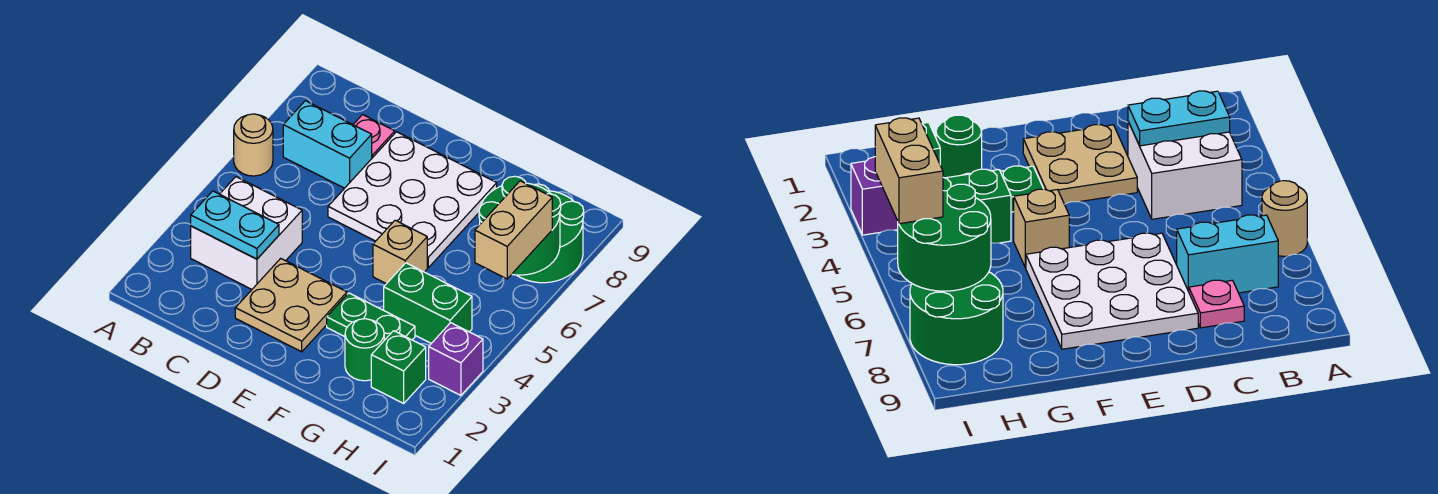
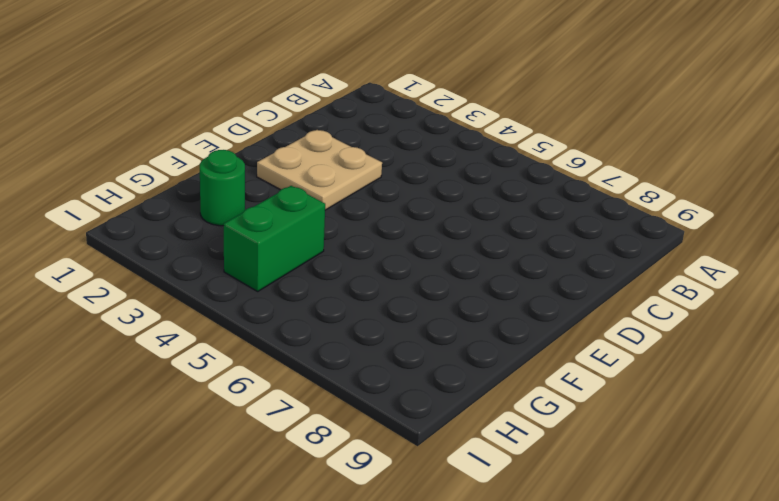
none -> tan 1x1 round brick [234,114,273,176]
none -> white 2x2 brick [191,177,302,289]
none -> cyan 1x2 brick [283,101,372,188]

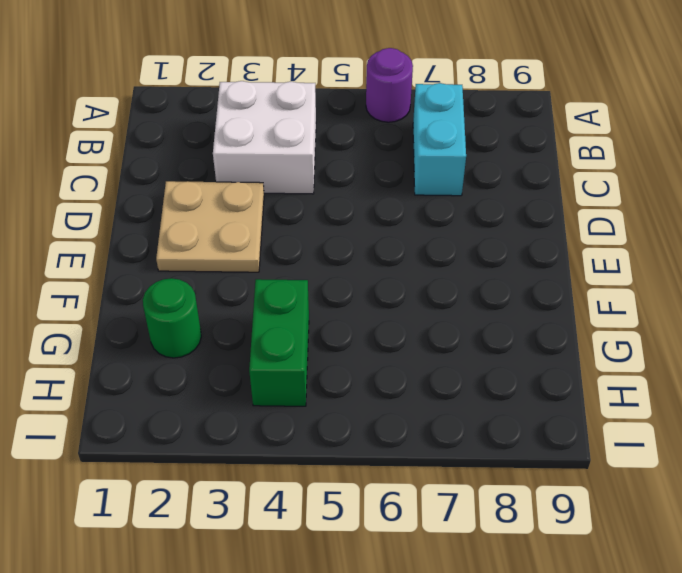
purple 1x1 round brick [366,48,413,122] -> tan 1x1 round brick [234,114,273,176]
none -> pink 1x1 plate [353,115,395,158]
none -> white 3x3 plate [328,132,497,268]
none -> green 1x2 plate [327,293,415,340]

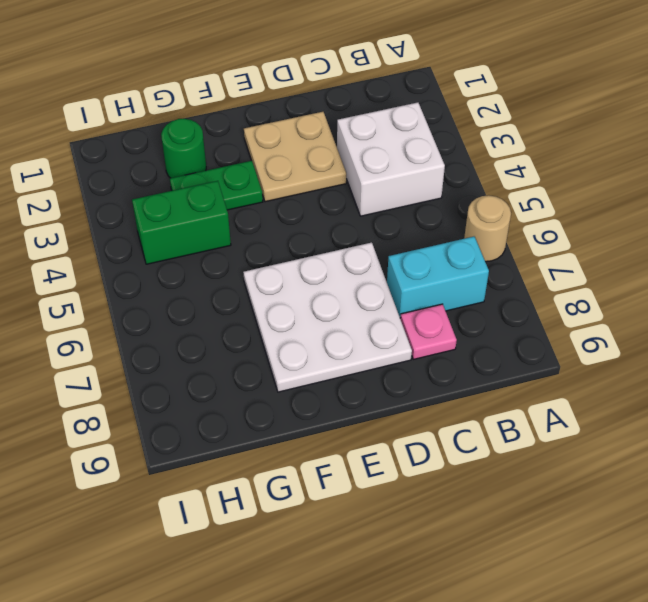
none -> tan 1x1 brick [373,220,427,284]
none -> green 1x1 brick [371,331,426,403]
none -> green 2x2 round brick [517,184,584,283]

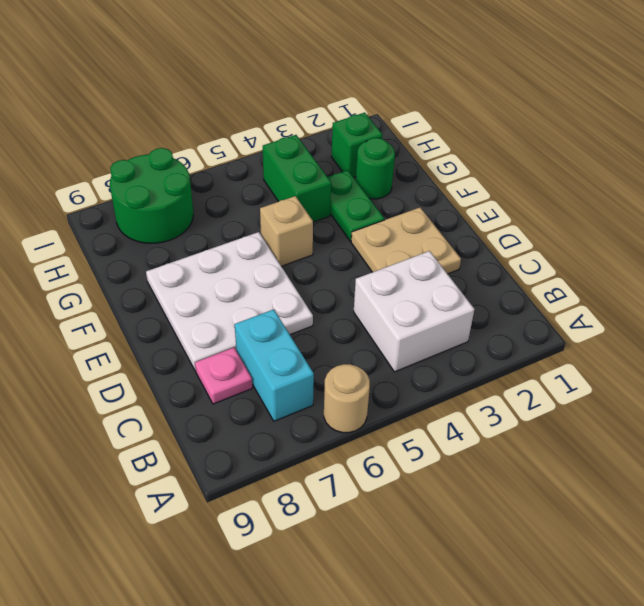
none -> purple 1x1 brick [429,323,483,395]
none -> cyan 1x2 plate [191,191,279,259]
none -> green 2x2 round brick [479,176,561,275]

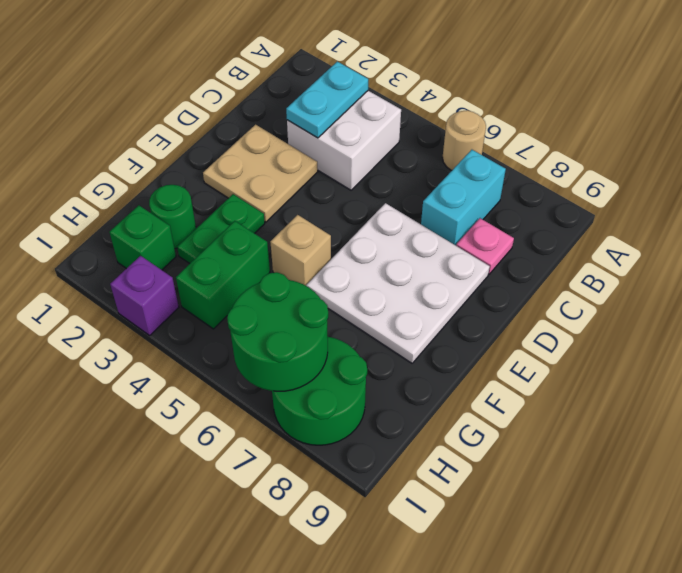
none -> tan 1x2 brick [475,181,552,279]

